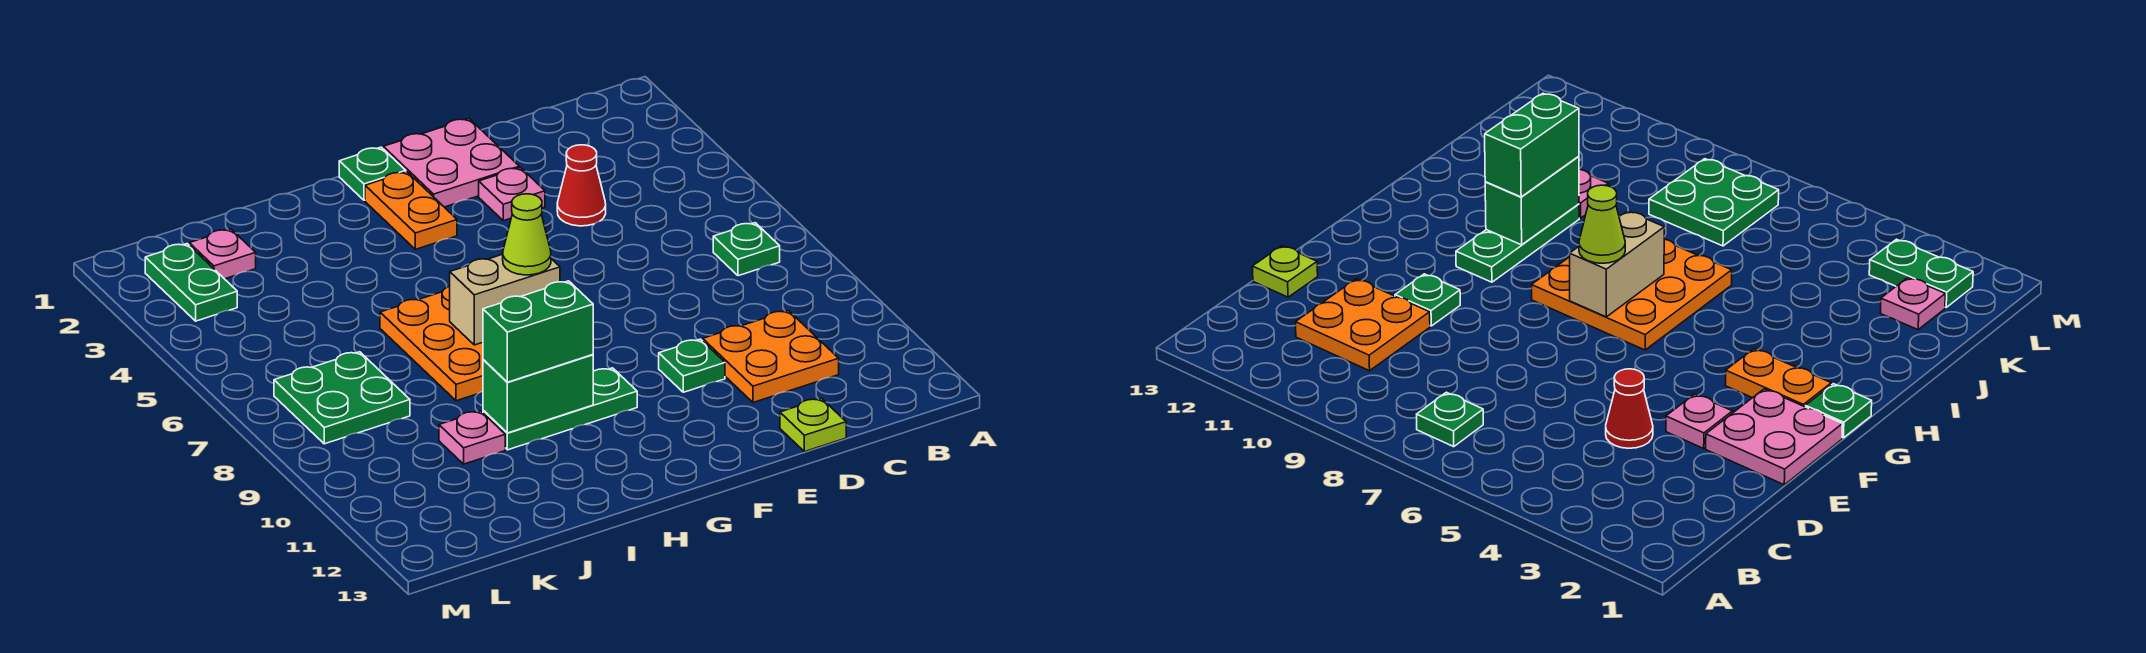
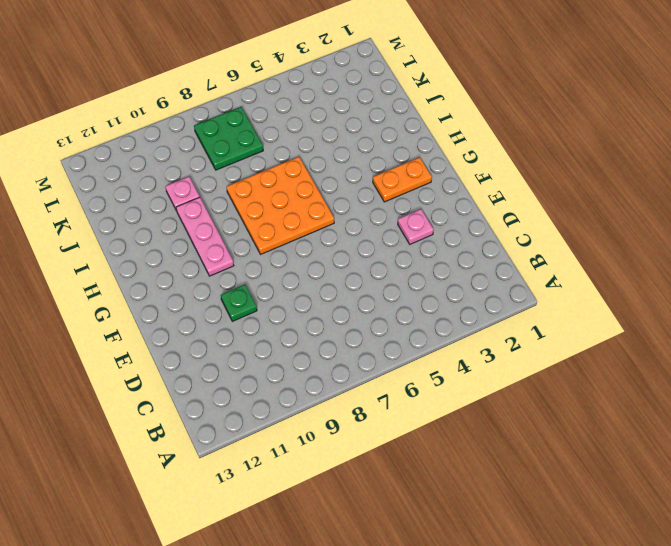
pink 1x3 plate [176,197,234,276] -> green 1x3 plate [483,368,637,450]
none -> green 1x1 plate [713,223,780,276]
none -> orange 2x2 plate [703,311,839,403]
none -> red 1x1 cone [557,145,606,226]

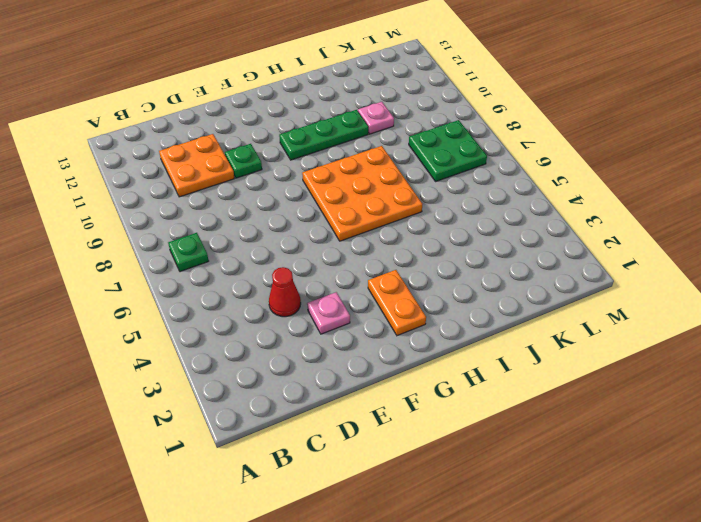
none -> lime 1x1 plate [780,398,846,452]
none -> pink 2x2 plate [383,119,519,207]
none -> green 1x1 plate [339,147,406,200]

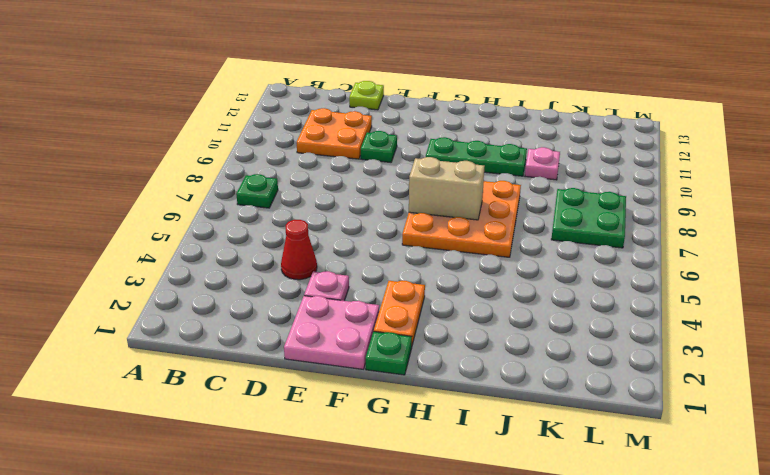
none -> pink 1x1 plate [189,229,256,279]
none -> green 1x2 plate [145,244,237,321]
none -> green 1x2 brick [483,355,593,433]

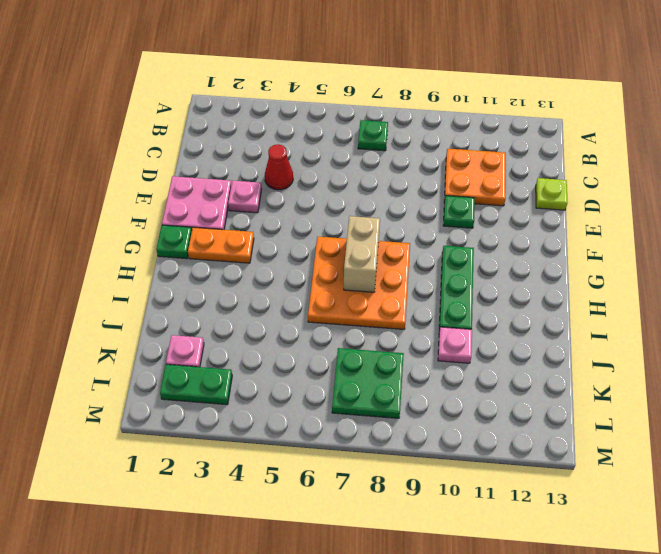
none -> green 1x2 brick [483,355,593,433]
none -> lime 1x1 cone [503,194,551,275]
none -> green 1x2 brick [483,281,593,382]

